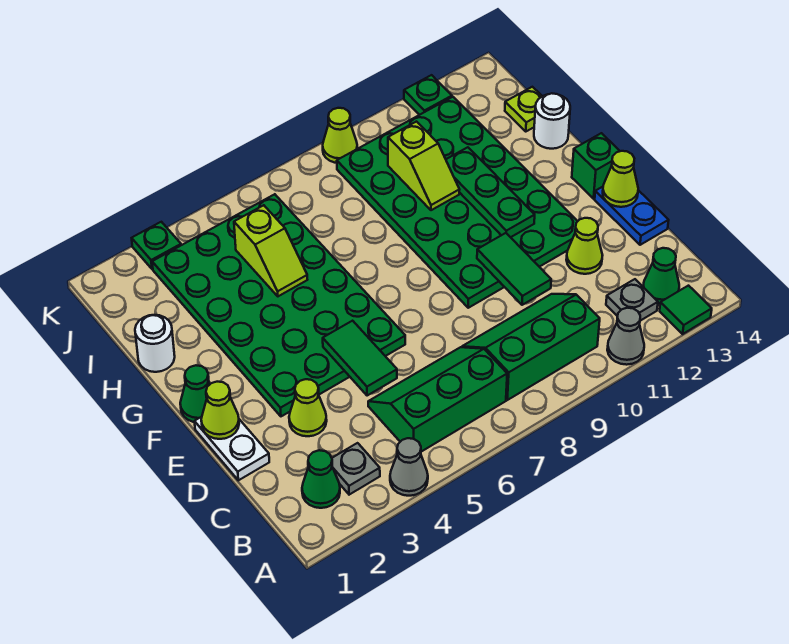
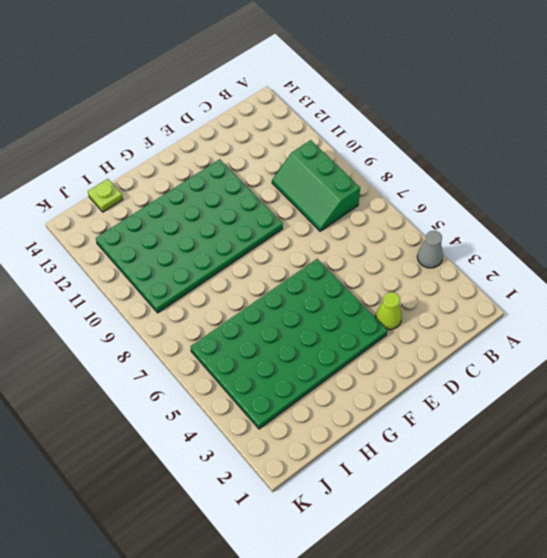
none -> grey 1x1 cone [607,308,644,365]
none -> green 1x1 tile [660,286,712,334]
none -> green 1x1 cone [302,450,340,508]
none -> grey 1x1 plate [332,443,380,495]

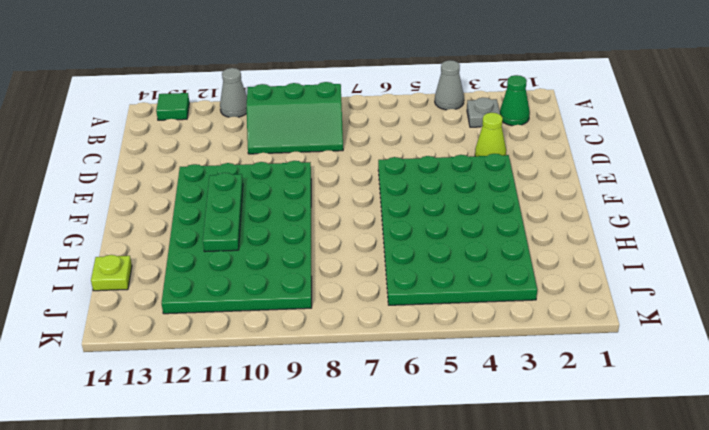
none -> green 2x3 slope [368,347,507,452]
none -> grey 1x1 plate [606,279,658,321]
none -> green 1x1 cone [643,248,679,304]
none -> white 1x2 plate [194,417,269,480]

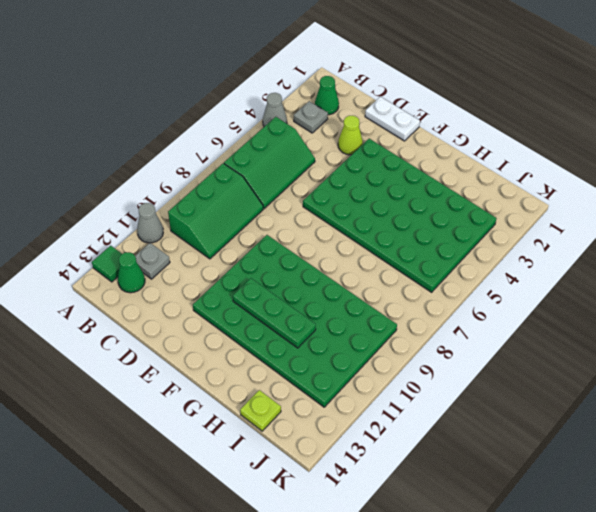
none -> lime 1x1 cone [566,218,603,274]
none -> blue 1x2 plate [595,187,669,245]
none -> green 1x1 cone [180,365,210,422]
none -> green 1x1 brick [572,133,620,199]

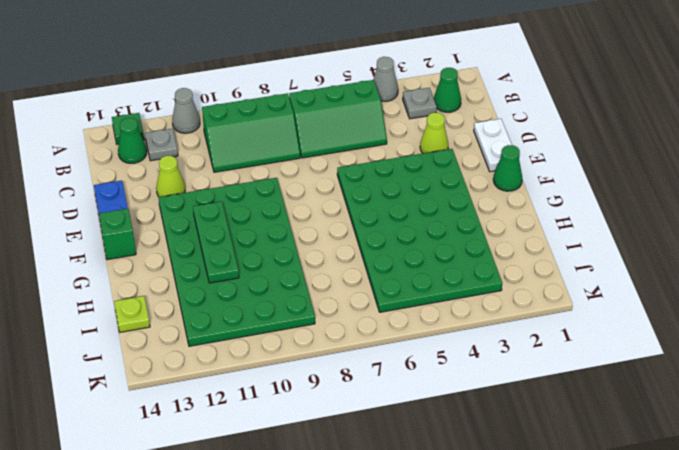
none -> white 1x1 round brick [135,315,175,372]
none -> white 1x1 round brick [534,93,570,149]
none -> green 1x1 plate [132,222,181,269]
none -> lime 1x1 cone [323,108,357,163]

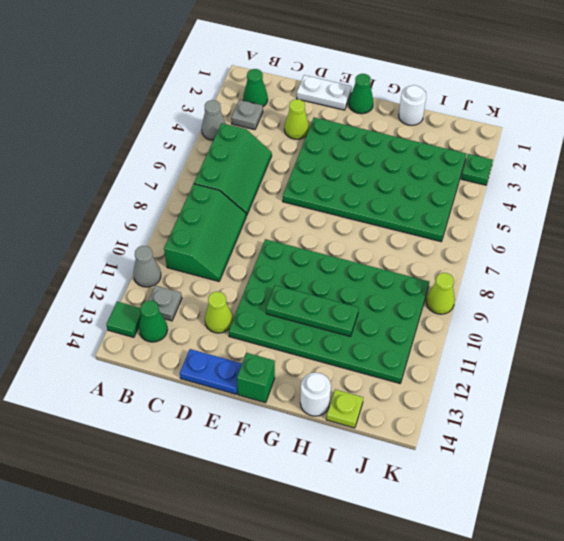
none -> green 1x1 plate [404,75,452,115]
none -> green 1x2 tile [323,321,397,396]
none -> green 1x2 tile [477,233,551,305]
none -> lime 1x1 cone [201,382,239,439]

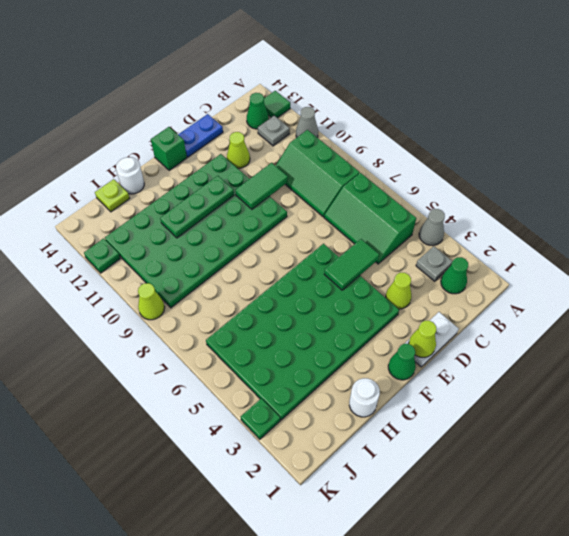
none -> lime 1x1 cone [603,151,638,207]
none -> lime 1x2 slope [234,205,307,296]
none -> lime 1x2 slope [388,122,460,210]

